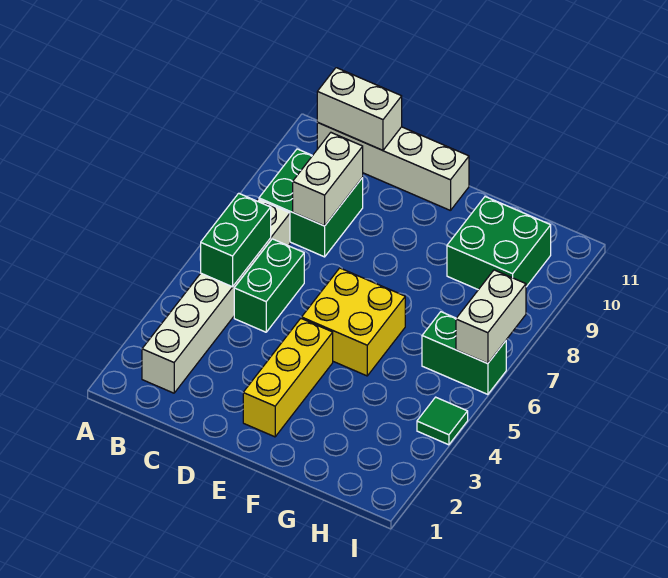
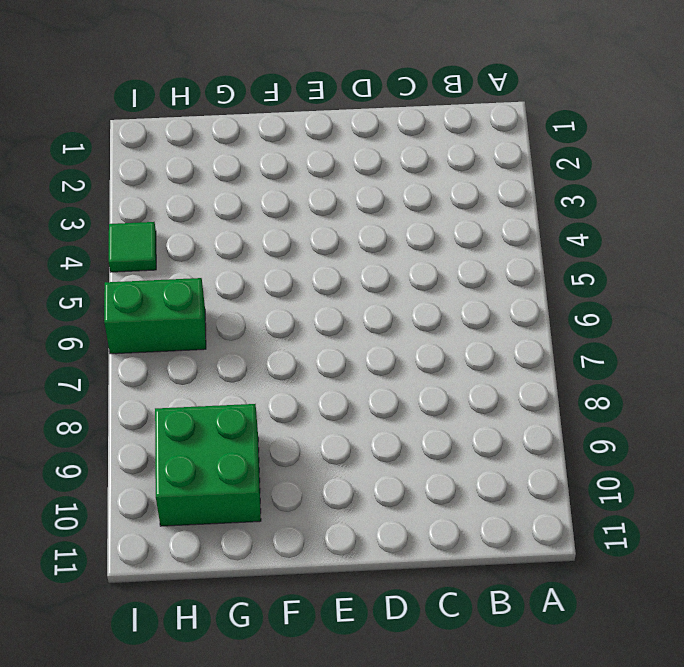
none -> white 1x6 brick [142,199,290,393]
none -> green 2x2 brick [259,149,363,257]
none -> white 1x4 brick [317,122,469,211]

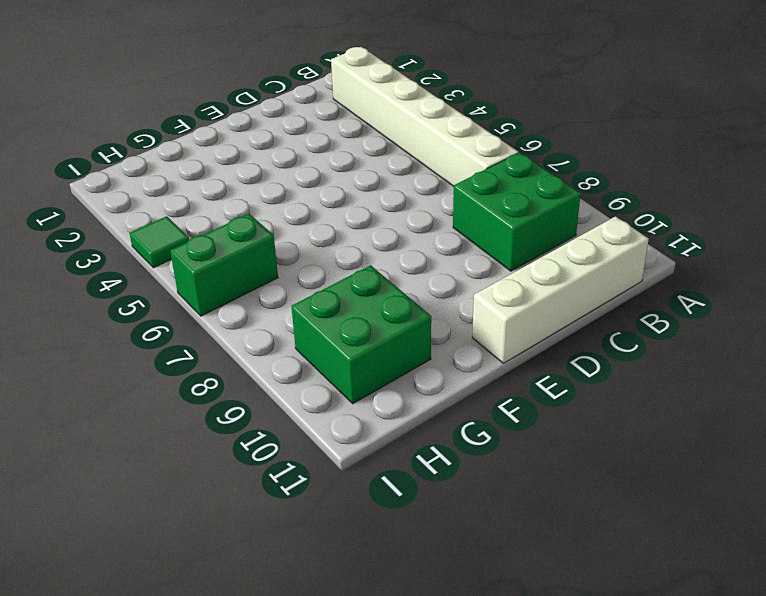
none -> green 1x2 brick [234,239,304,332]
none -> yellow 1x3 brick [243,318,333,437]
none -> yellow 2x2 brick [302,268,405,376]

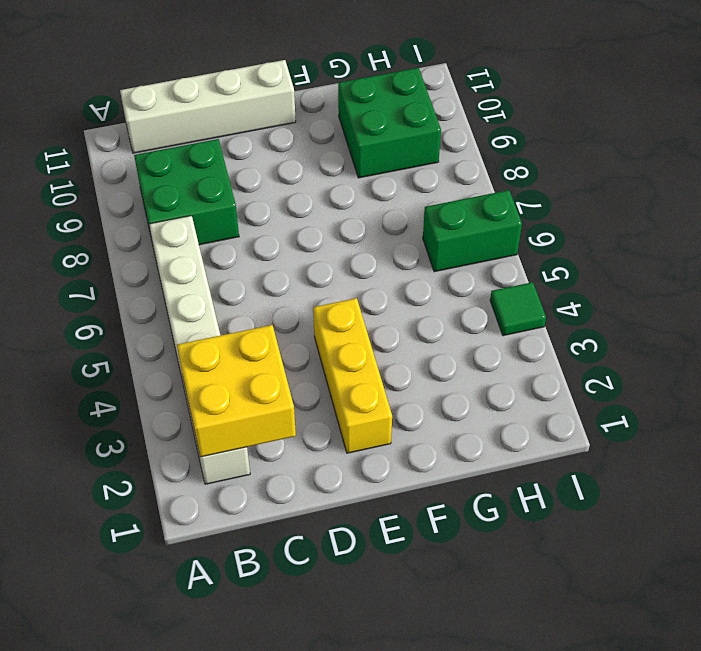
yellow 2x2 brick [177,325,296,457] -> yellow 2x2 brick moved to [302,268,405,376]
none -> green 1x2 brick [234,239,304,332]
none -> green 1x2 brick [201,193,271,287]
none -> white 1x2 brick [317,68,402,150]

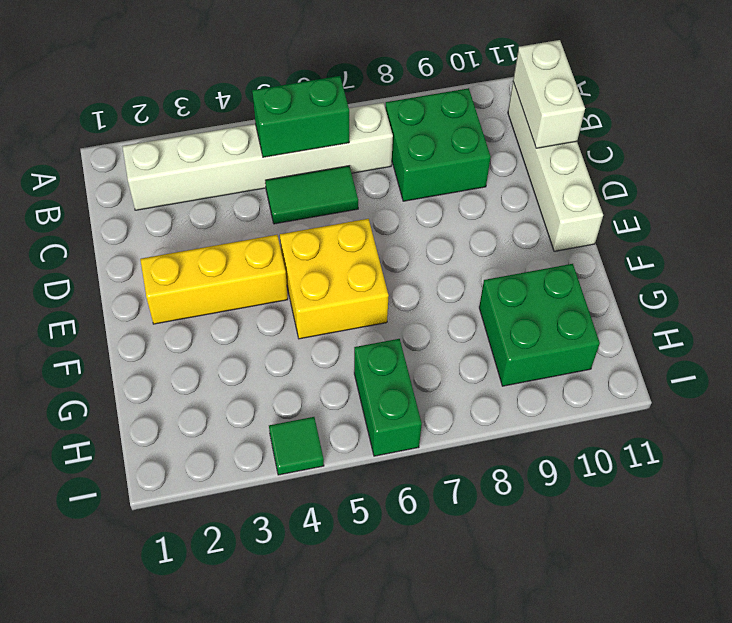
green 1x2 tile [265,166,358,224] -> green 1x2 brick [234,239,304,332]
none -> white 1x2 brick [293,133,363,226]
none -> white 1x2 brick [456,270,526,364]

